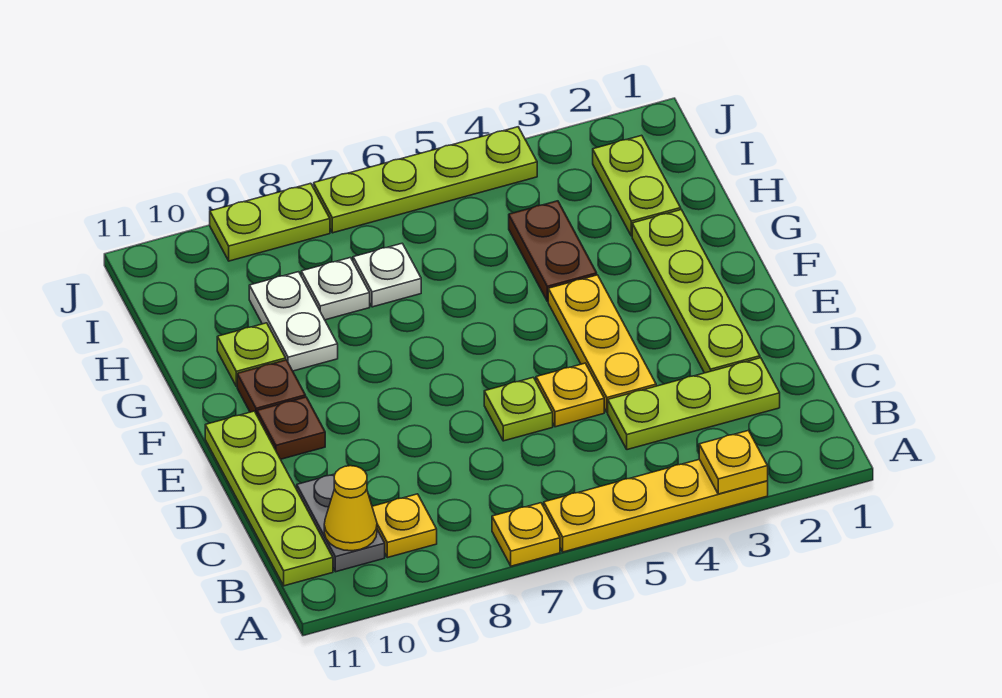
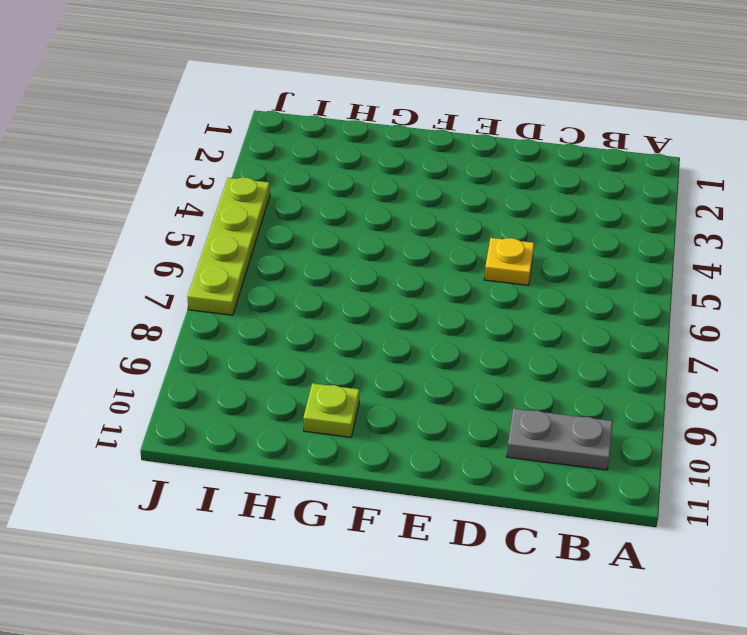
none -> yellow 1x4 plate [544,459,768,552]
none -> yellow 1x1 plate [492,503,560,566]
none -> yellow 1x1 plate [372,494,437,558]

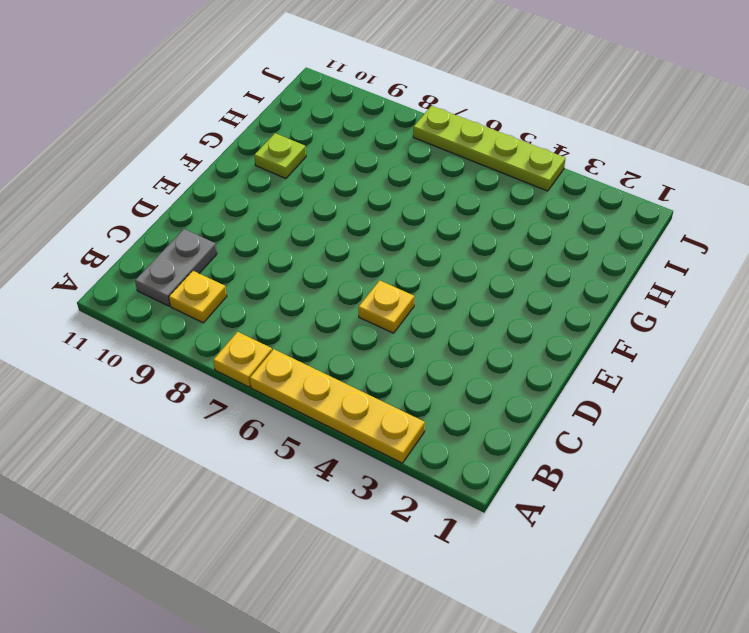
none -> lime 1x4 plate [205,411,333,586]
none -> lime 1x3 plate [608,358,780,450]
none -> lime 1x4 plate [632,210,760,373]

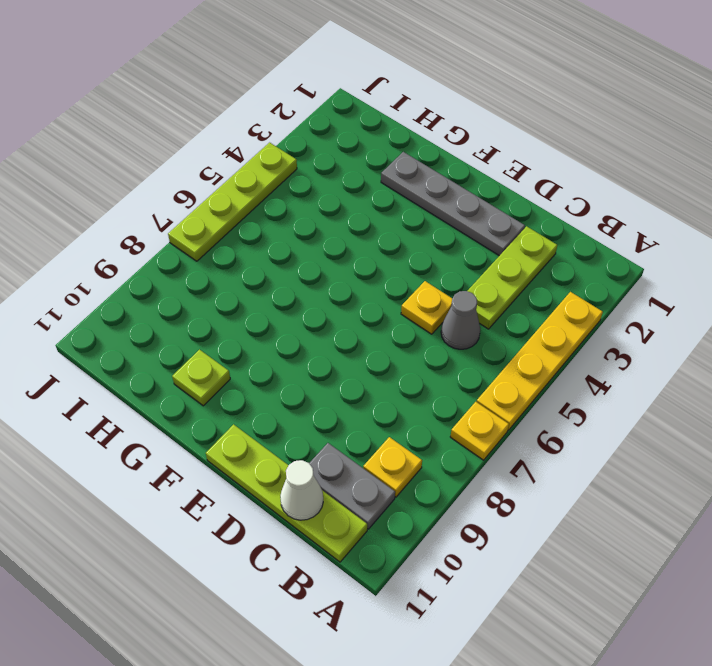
grey 1x1 cone [441,291,480,349] -> none
white 1x1 cone [280,460,323,520] -> none
grey 1x4 plate [381,152,525,256] -> lime 1x4 plate [632,210,760,373]
none -> yellow 1x3 plate [548,275,656,413]
none -> lime 1x1 plate [484,377,553,441]
none -> brown 1x1 plate [257,397,325,459]

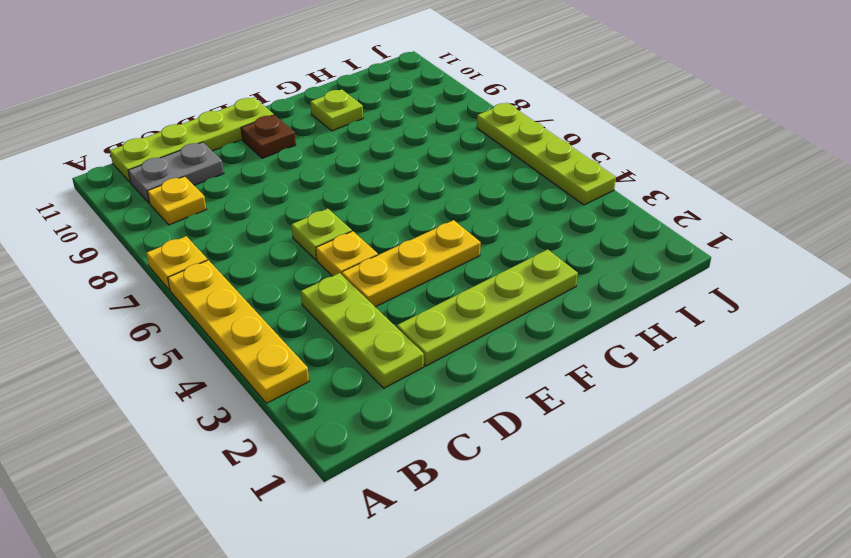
none -> brown 1x1 plate [237,360,306,415]
none -> brown 1x2 plate [509,201,597,301]
none -> white 1x2 plate [249,272,338,371]

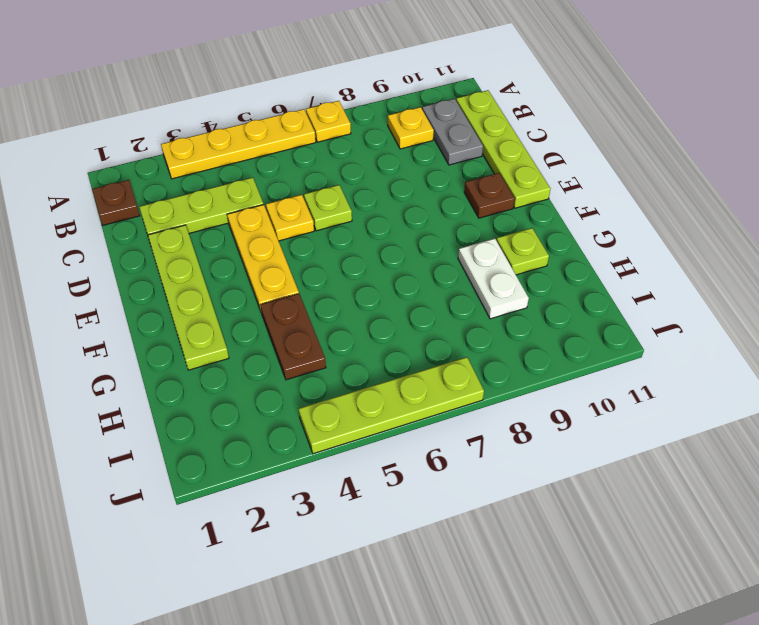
brown 1x1 plate [92,180,140,225] -> brown 1x1 plate moved to [237,360,306,415]
none -> lime 1x2 plate [593,135,681,236]
none -> white 1x1 plate [353,244,421,307]
none -> white 1x1 plate [301,258,370,320]

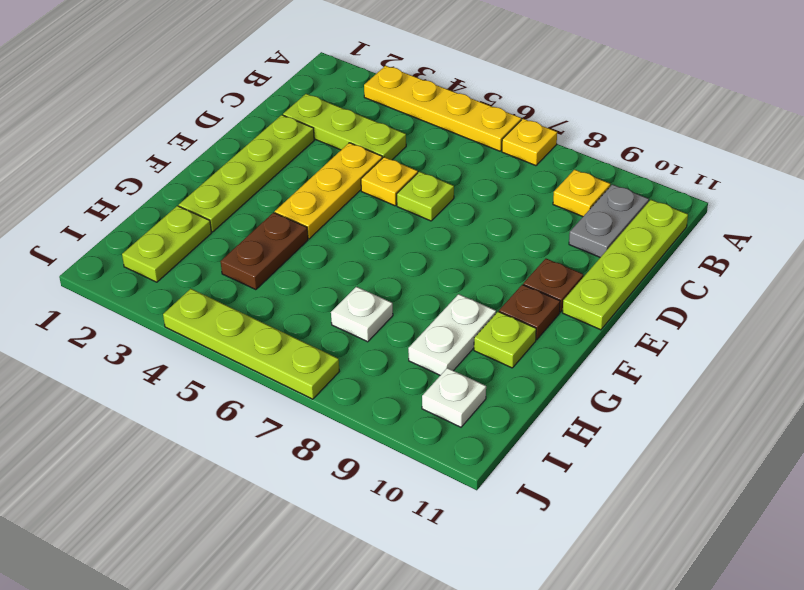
white 1x1 plate [422,368,486,427] -> white 1x1 plate moved to [301,258,370,320]
none -> lime 1x2 plate [210,183,330,261]
none -> yellow 1x1 plate [699,431,768,494]
none -> yellow 1x1 cone [324,466,377,551]

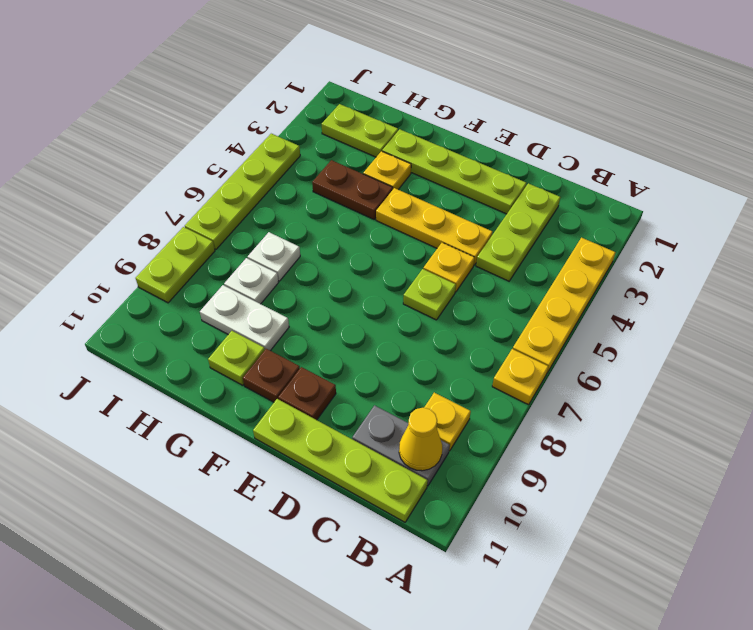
yellow 1x1 plate [363,151,411,190] -> yellow 1x1 plate moved to [699,431,768,494]

